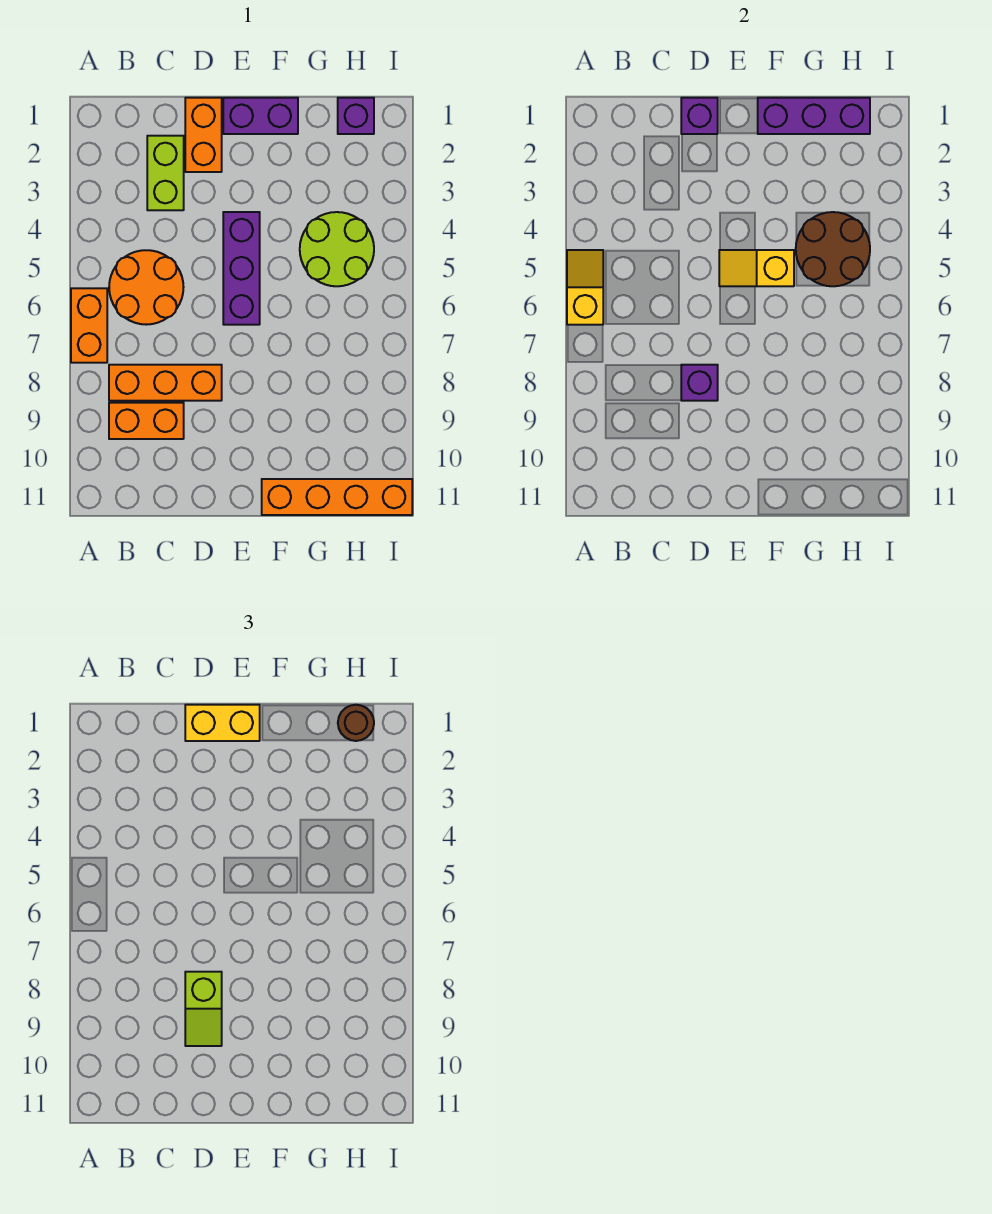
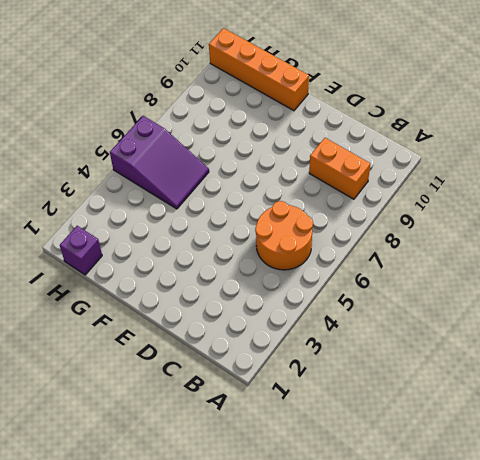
purple 2x3 slope [110,116,209,209] -> lime 2x2 round brick [300,212,374,286]
none -> orange 1x2 brick [71,288,107,363]
none -> orange 1x3 brick [109,365,222,401]
none -> lime 1x2 brick [147,136,184,210]

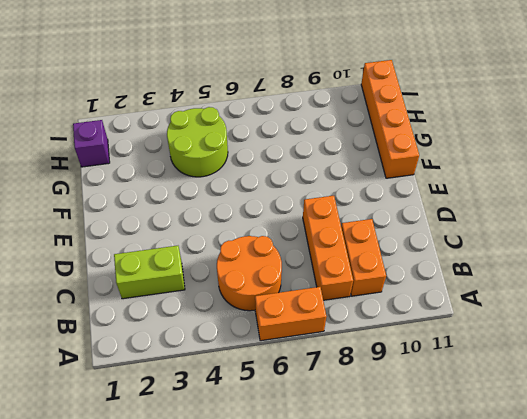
none -> orange 1x2 brick [185,98,222,172]
none -> purple 1x2 brick [223,98,298,134]
none -> purple 1x3 brick [223,212,260,325]

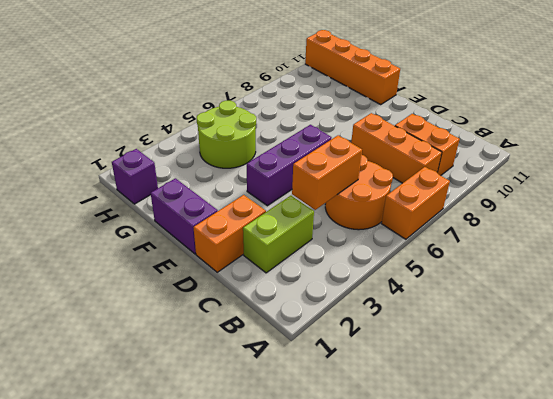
orange 1x2 brick [292,135,362,210] -> none
none -> yellow 1x2 slope [567,250,603,325]
none -> purple 1x1 brick [681,98,718,134]
none -> purple 1x1 brick [681,365,718,401]

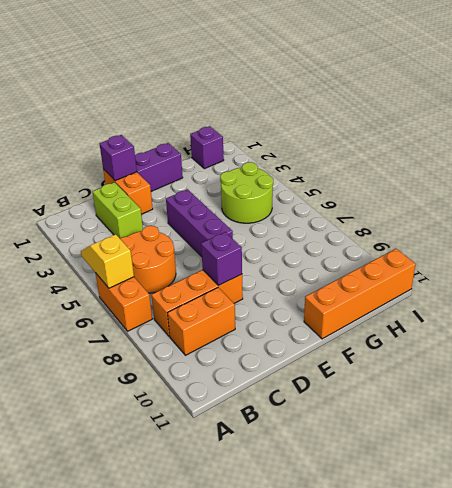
none -> yellow 1x2 slope [719,250,794,286]
none -> purple 1x3 brick [758,98,870,134]
none -> brown 2x2 round brick [796,212,870,286]

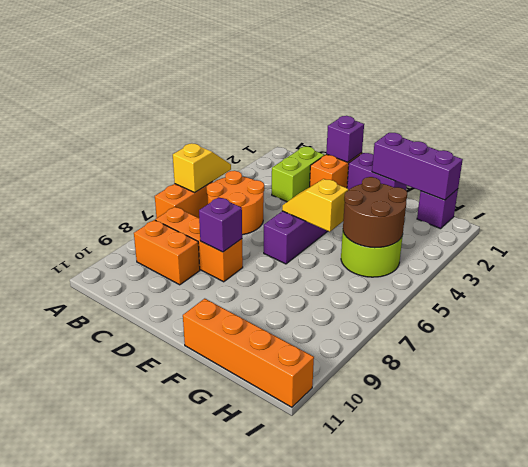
none -> yellow 1x2 brick [185,705,260,741]
none -> lime 1x2 slope [185,972,222,1046]
none -> brown 1x1 round brick [338,705,374,741]

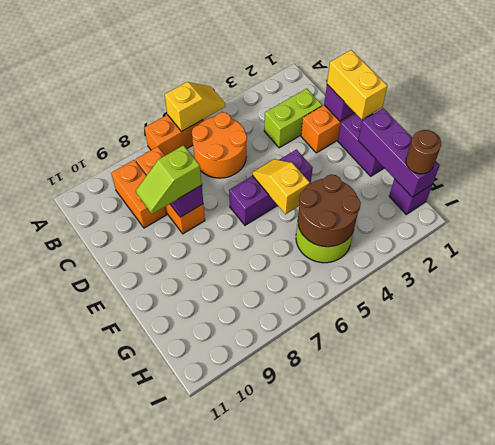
none -> orange 1x4 brick [262,479,412,515]

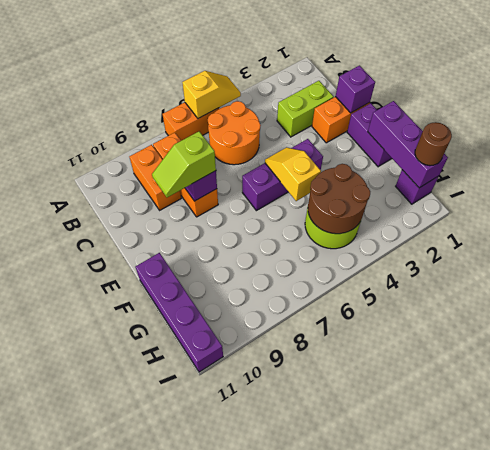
purple 1x4 brick [136,253,223,372] -> orange 1x4 brick [262,479,412,515]
none -> yellow 1x2 brick [185,705,260,741]

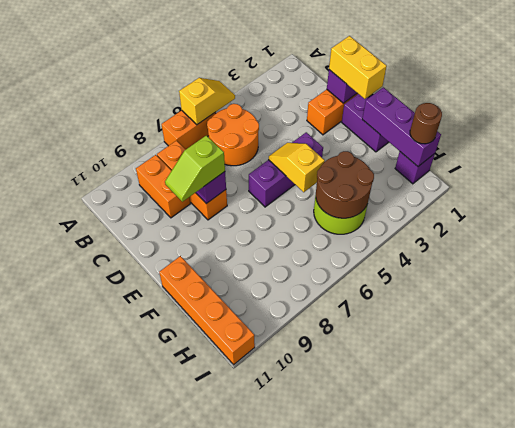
none -> lime 1x2 brick [147,136,184,210]

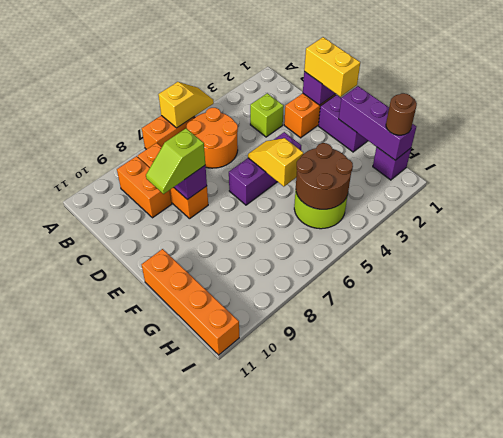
lime 1x1 brick [250,93,284,137] -> lime 1x2 brick [147,136,184,210]

